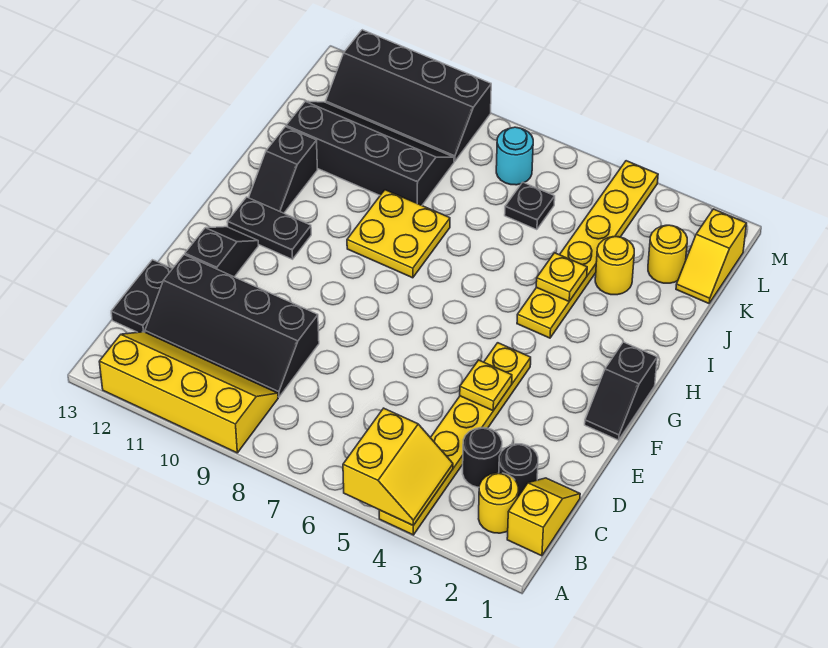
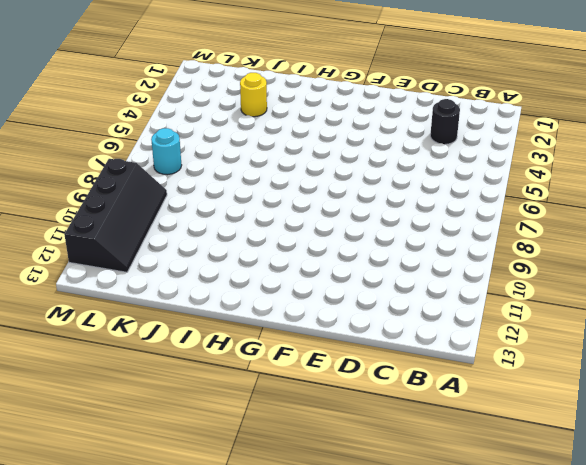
none -> yellow 1x6 plate [379,343,531,535]
none -> yellow 2x4 slope [99,332,278,453]
none -> yellow 1x2 slope [507,478,580,556]

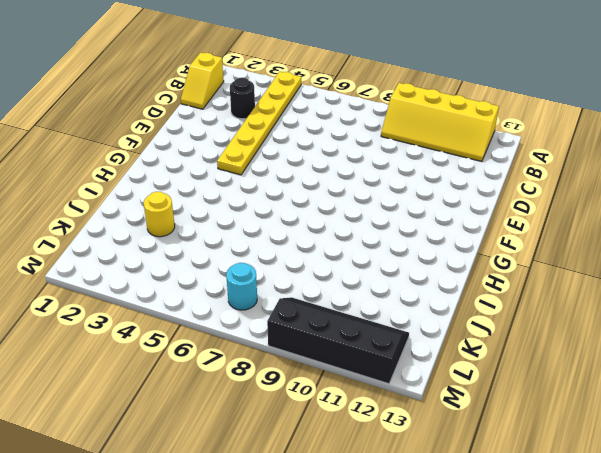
none -> yellow 1x1 round brick [479,473,518,533]
none -> black 1x1 round brick [499,444,538,497]
none -> black 2x4 slope [145,255,319,397]

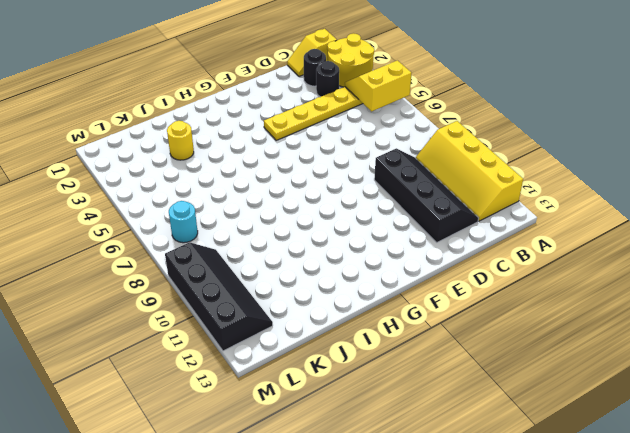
yellow 2x2 round brick [327,33,374,87] -> yellow 1x1 round brick [479,473,518,533]
none -> black 1x2 plate [111,260,172,332]
none -> black 1x2 slope [185,227,258,277]
none -> black 1x2 slope [585,342,657,440]

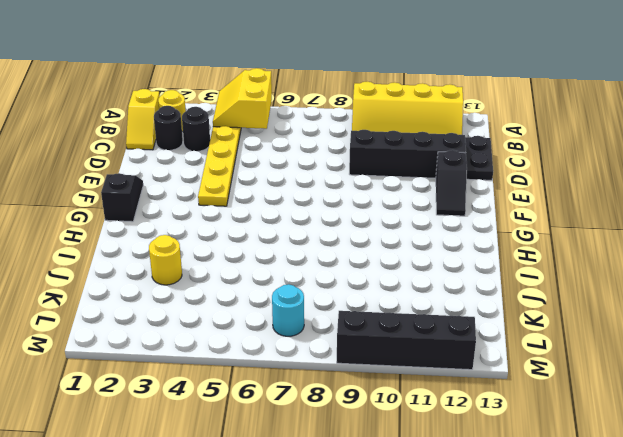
none -> black 1x2 plate [227,197,311,259]
none -> yellow 1x6 plate [517,161,658,338]
none -> yellow 2x2 plate [347,190,450,278]

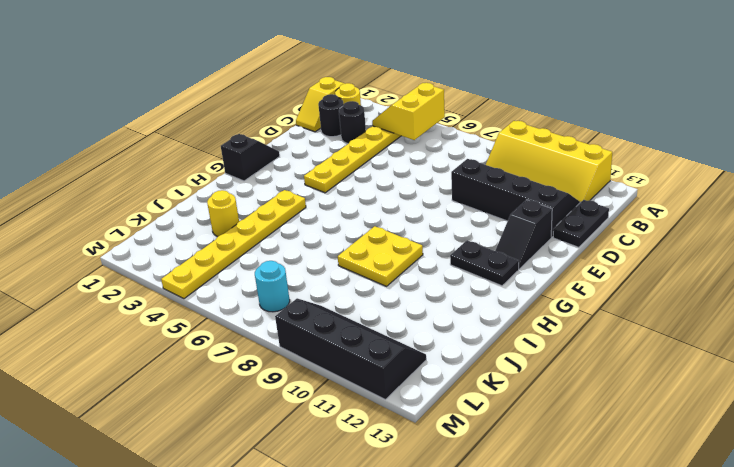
none -> black 1x2 slope [249,127,317,213]
none -> black 2x4 slope [286,101,454,205]
none -> yellow 1x2 slope [676,209,747,303]

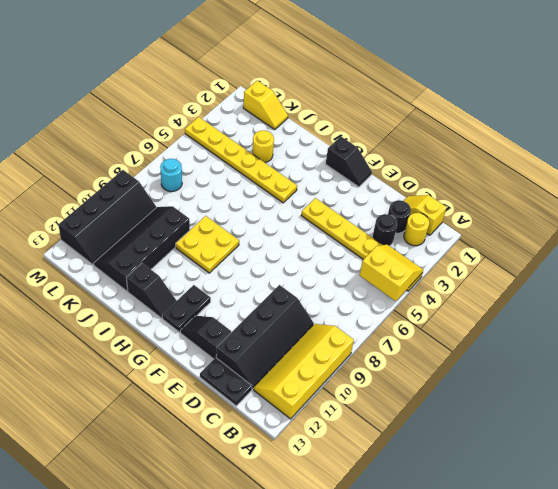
none -> yellow 1x1 round brick [648,225,687,283]
none -> black 1x1 plate [505,182,555,230]
none -> yellow 1x1 plate [460,360,512,411]

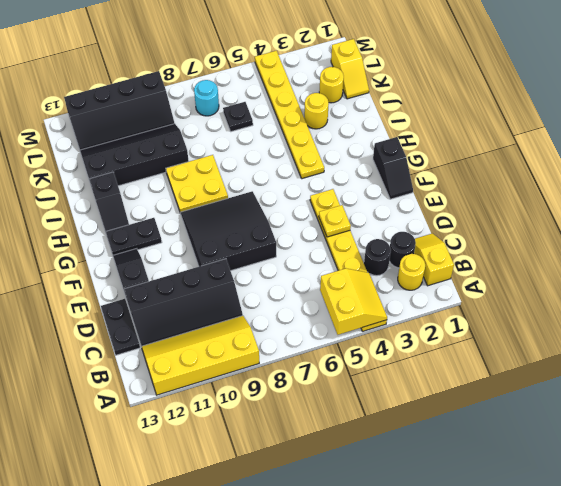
black 3x3 slope [181,191,276,271] -> none
none -> yellow 1x1 plate [536,253,587,301]

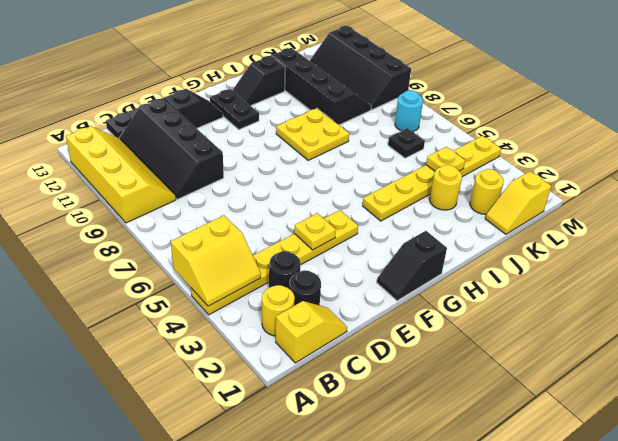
yellow 1x1 plate [426,147,465,171] -> yellow 1x1 plate moved to [536,253,587,301]

